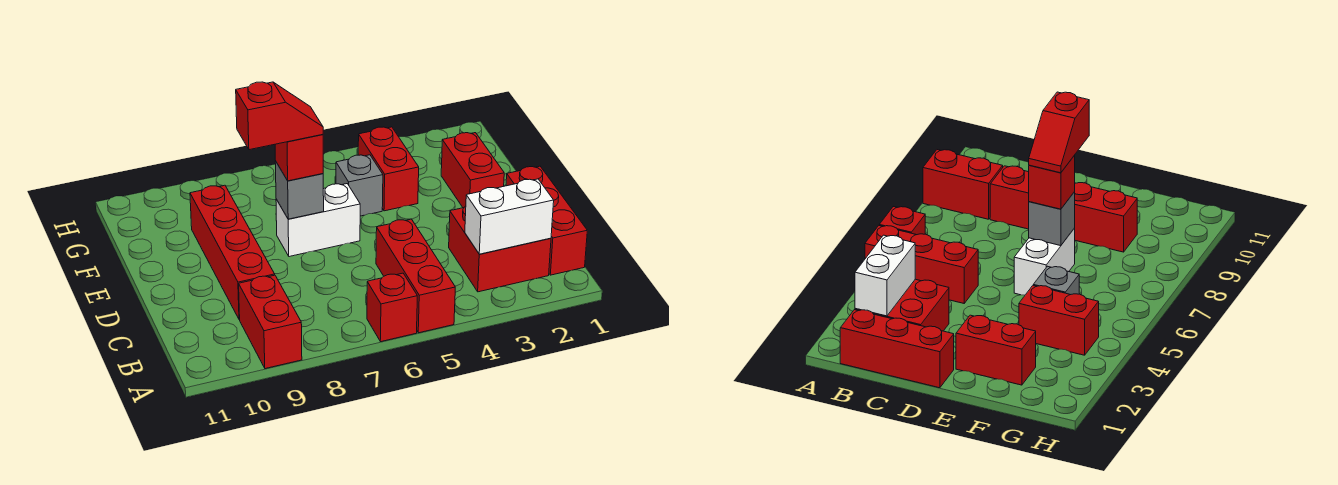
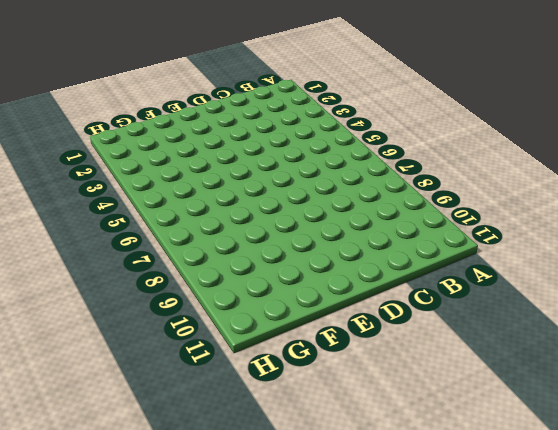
none -> red 1x3 brick [376,219,455,333]
none -> red 1x1 brick [367,273,417,342]
none -> red 1x2 brick [239,275,302,369]

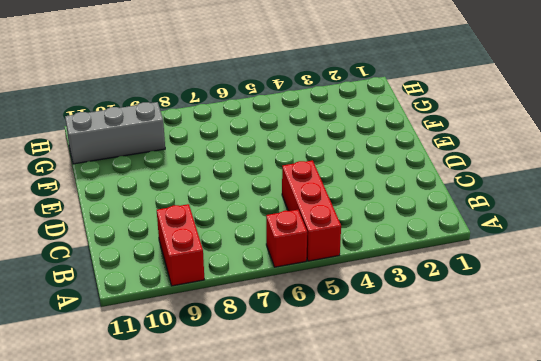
grey 1x3 brick [65,102,165,164] -> none
none -> red 1x3 brick [506,166,587,275]
none -> red 2x2 brick [449,206,551,292]
none -> red 1x4 brick [190,185,275,320]

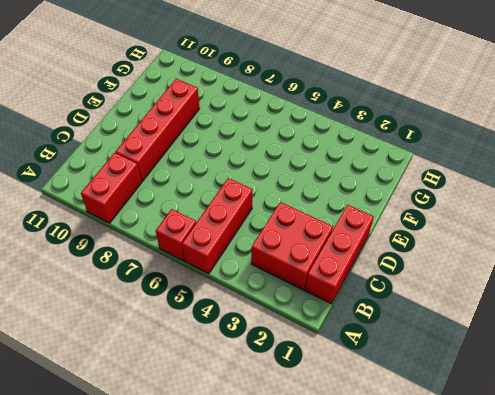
none -> red 1x2 brick [441,133,504,208]
none -> white 1x2 brick [276,184,360,257]
none -> red 1x2 brick [358,127,419,211]

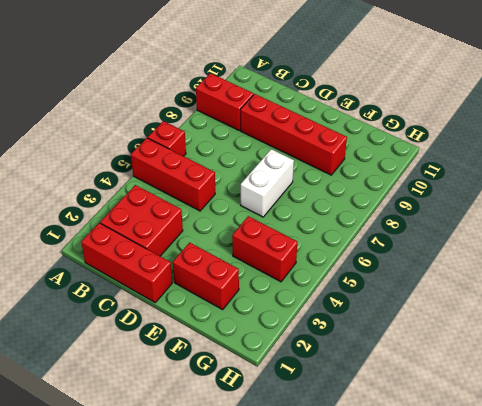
none -> grey 1x1 brick [336,155,383,216]
none -> white 1x2 brick [465,179,554,254]
none -> grey 1x1 brick [275,161,324,219]

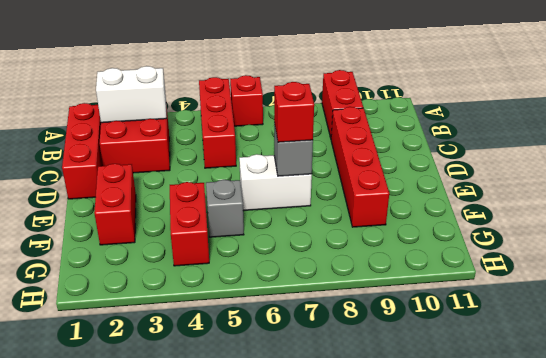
none -> red 1x2 slope [236,82,323,150]

